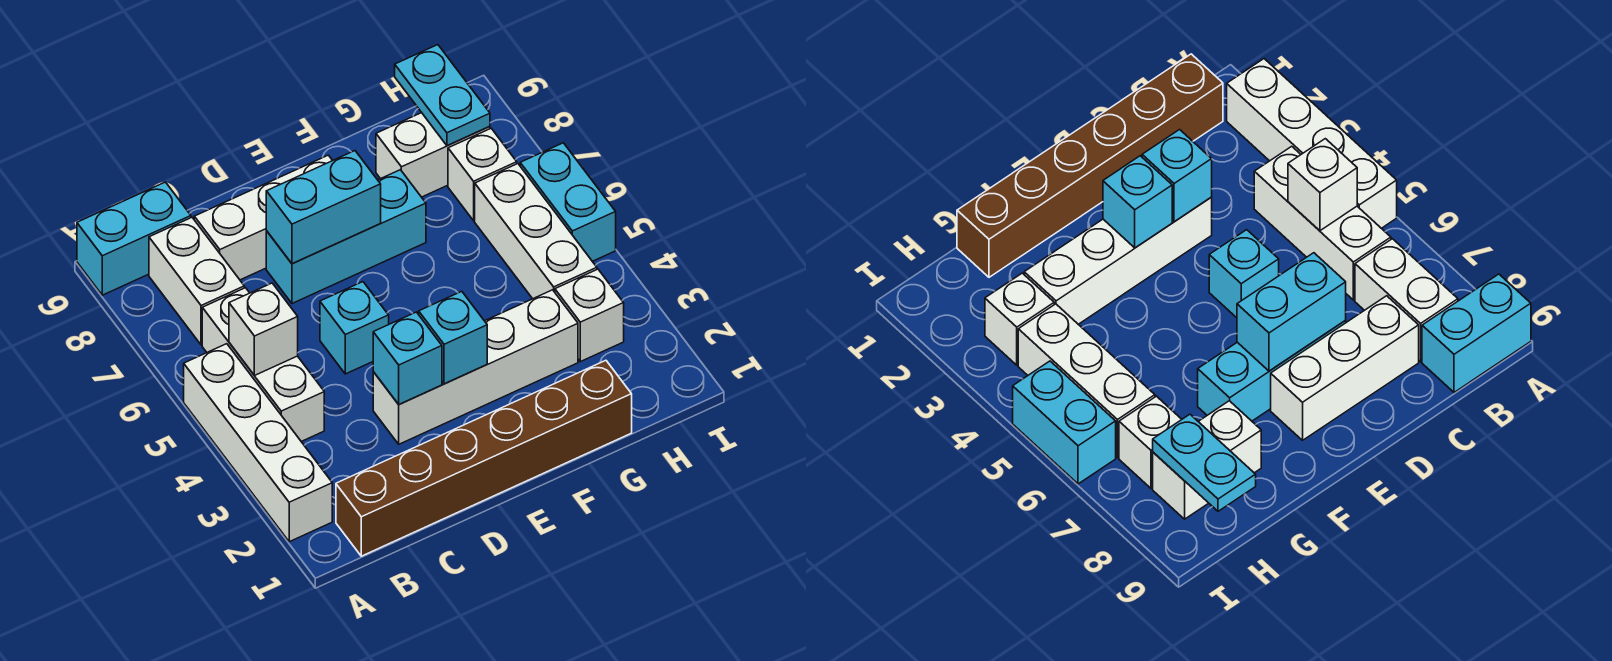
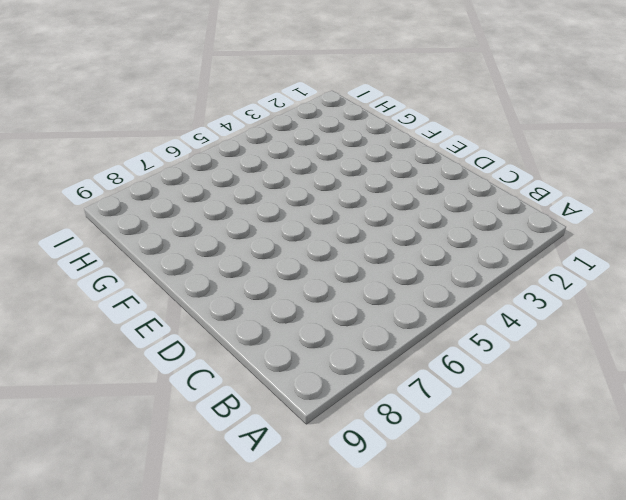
none -> white 1x4 brick [184,344,332,542]
none -> cyan 1x2 brick [77,182,191,295]
none -> brown 1x6 brick [336,360,632,556]

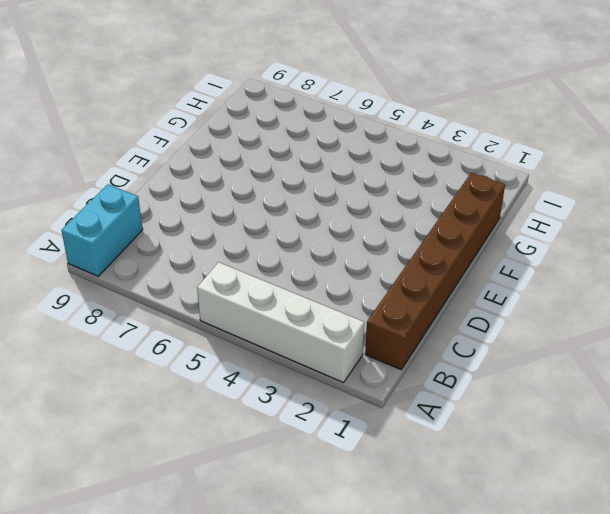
none -> white 1x3 brick [202,288,324,442]
none -> white 1x2 brick [149,218,244,345]
none -> white 1x3 brick [194,155,333,280]

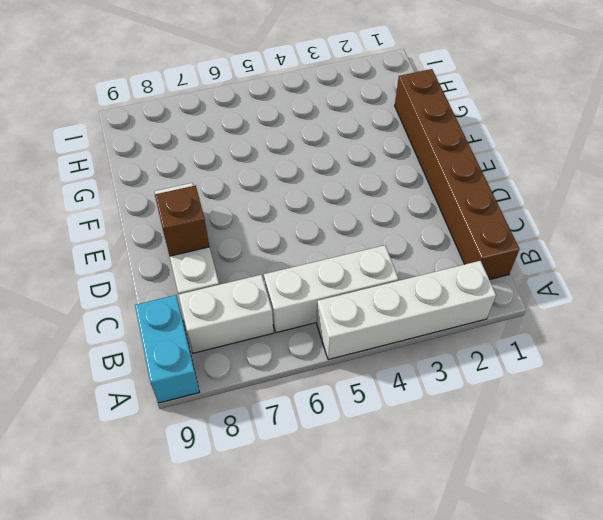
brown 1x1 brick [155,185,209,256] -> none
none -> white 1x4 brick [373,290,578,444]
none -> cyan 1x1 brick [320,282,389,374]
none -> cyan 1x3 brick [266,170,426,303]

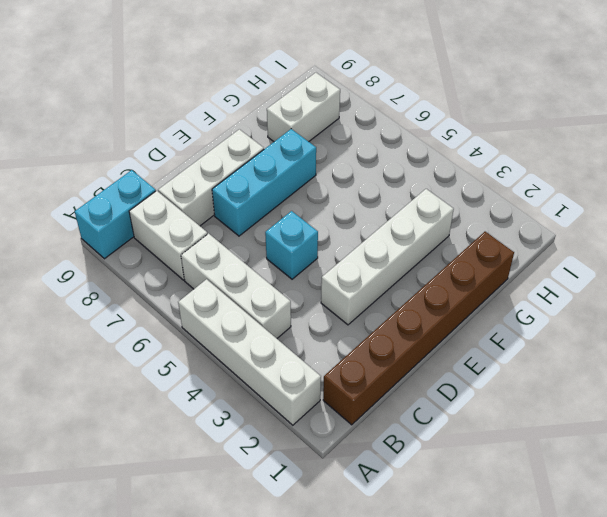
none -> white 1x1 brick [555,269,624,362]
none -> white 1x3 brick [475,164,597,299]
none -> white 1x1 brick [448,129,517,221]

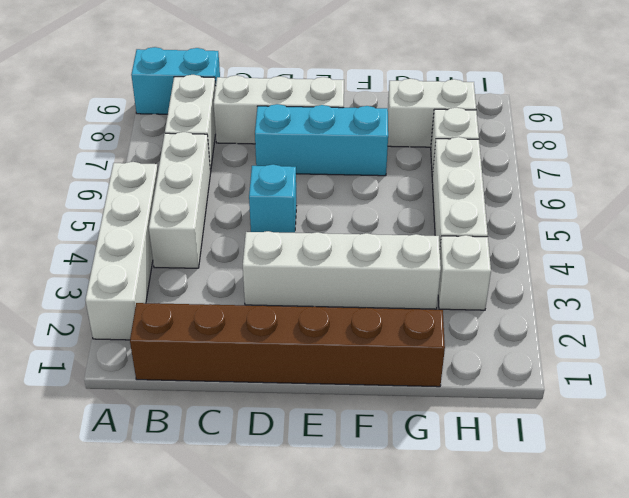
none -> cyan 1x2 brick [520,143,616,261]
none -> white 1x1 brick [229,283,298,376]
none -> cyan 1x1 brick [373,312,442,404]

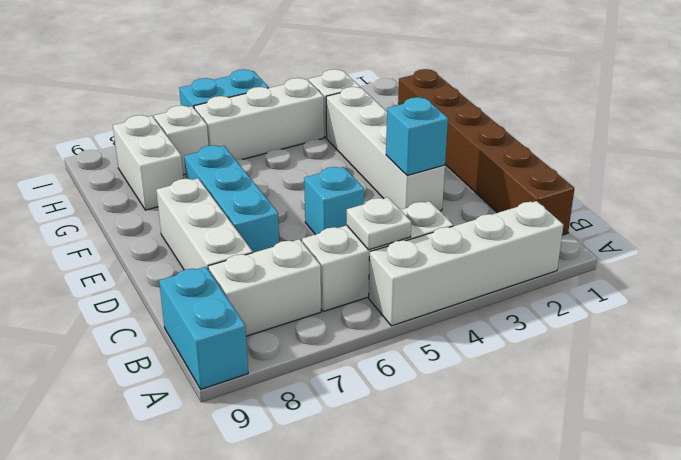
white 1x1 plate [346,197,411,250] -> white 1x1 brick [229,283,298,376]
none -> cyan 1x2 brick [266,151,381,264]
none -> cyan 1x1 brick [419,291,487,384]
none -> cyan 1x2 plate [395,45,490,146]

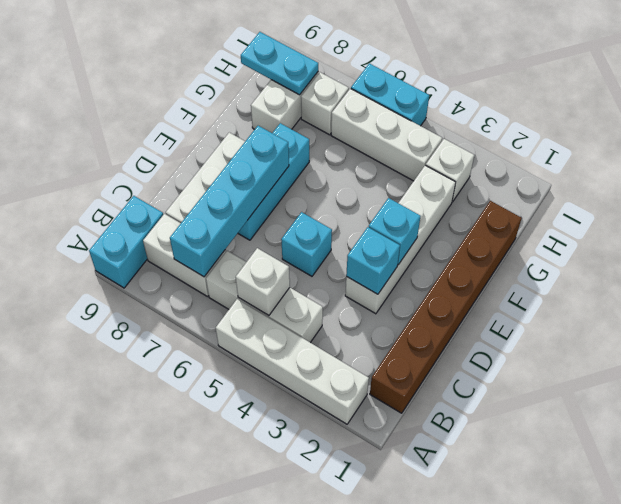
cyan 1x4 brick [170,126,289,277] -> cyan 1x2 brick [266,151,381,264]

